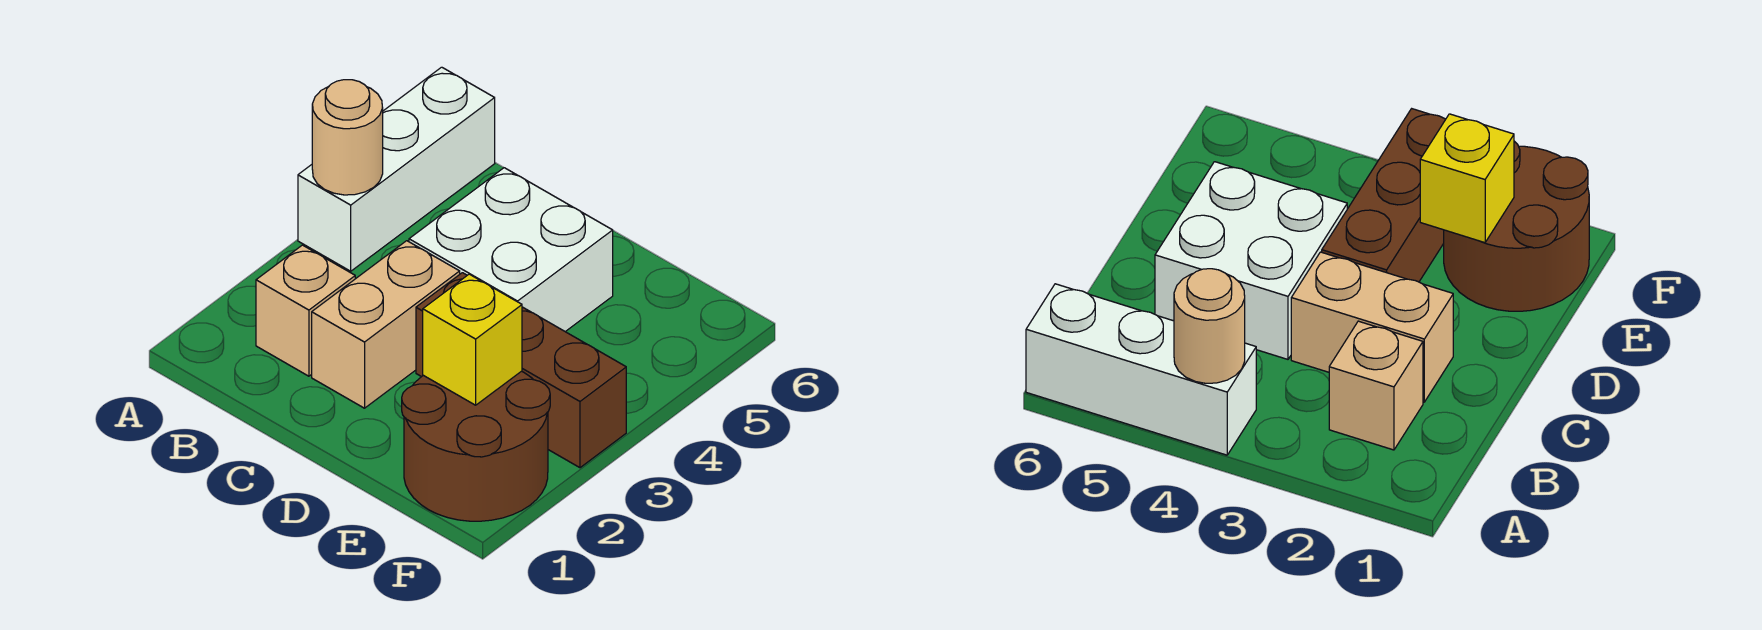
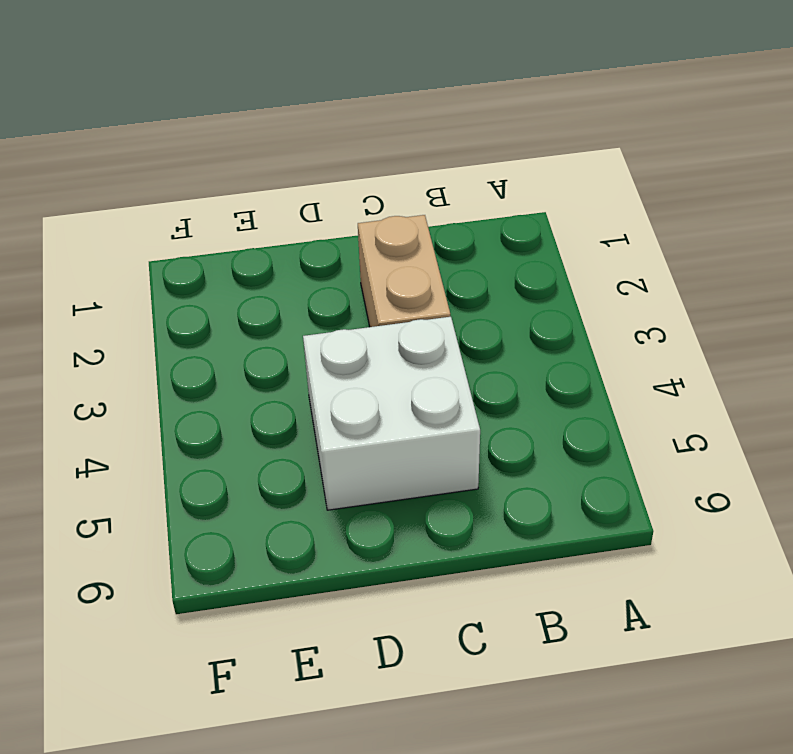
none -> white 1x3 brick [298,67,495,271]
none -> tan 1x1 brick [256,245,355,376]

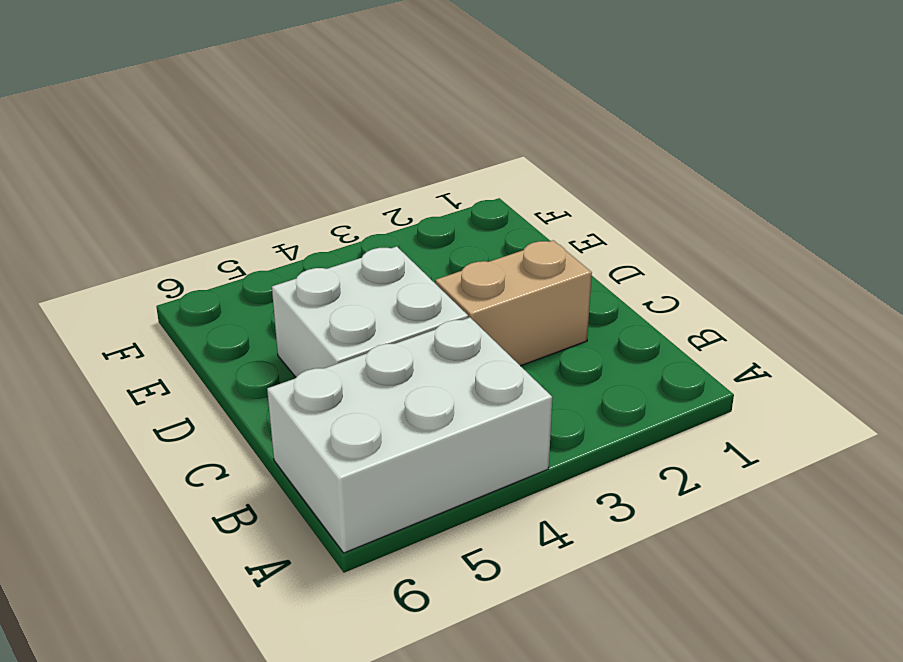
white 2x3 brick [267,317,552,553] -> white 1x3 brick [298,67,495,271]
none -> tan 1x1 brick [256,245,355,376]
none -> brown 1x3 brick [416,273,626,468]

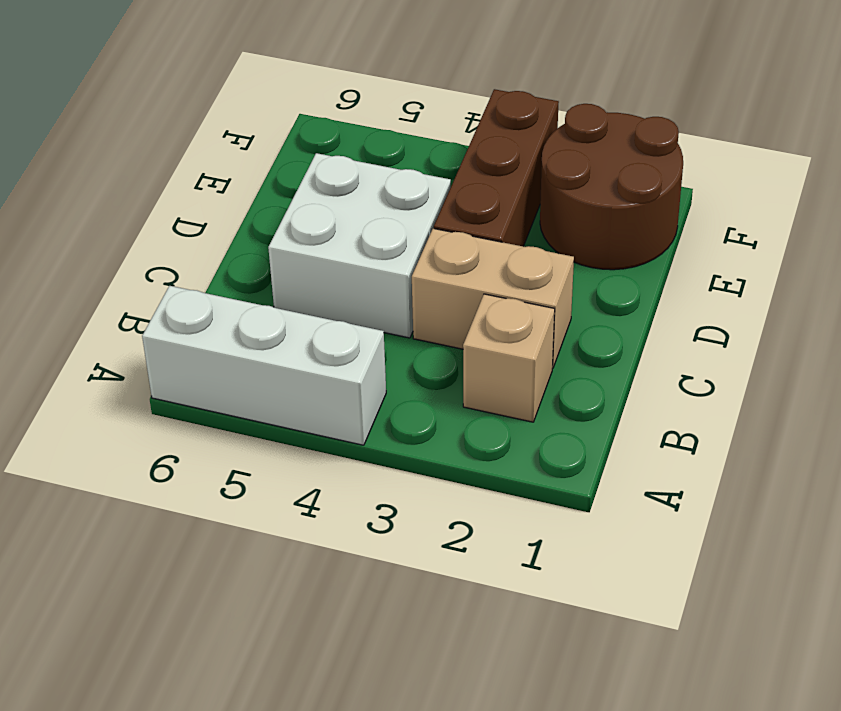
none -> tan 1x1 round brick [312,80,383,195]
none -> yellow 1x1 brick [423,274,522,405]

